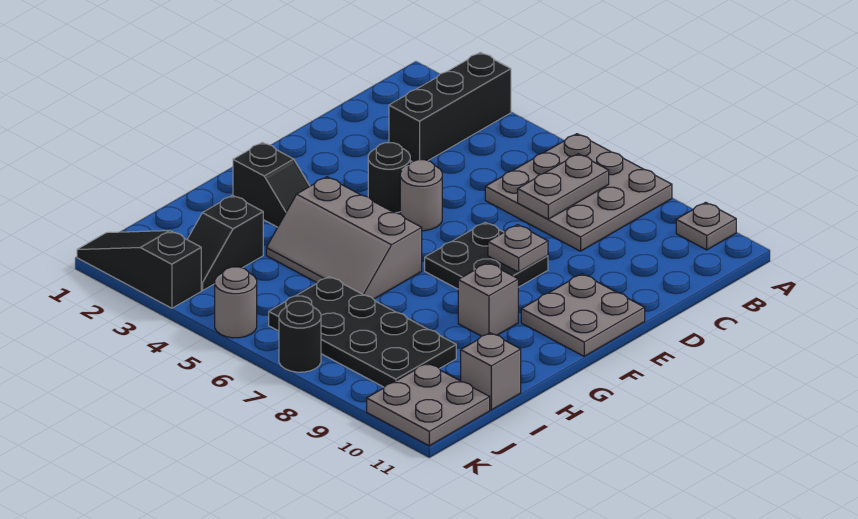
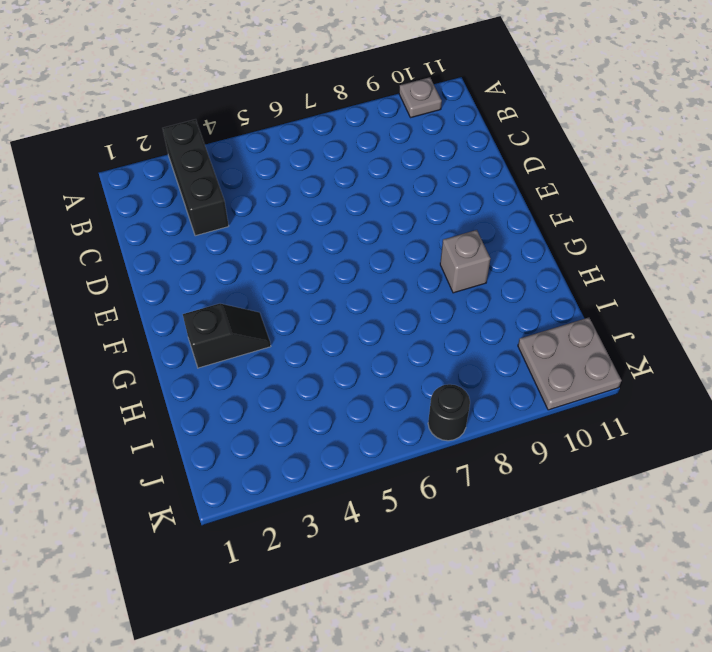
none -> grey 3x3 plate [485,134,672,251]
none -> black 1x1 round brick [368,143,410,213]
none -> grey 1x1 round brick [400,160,442,231]

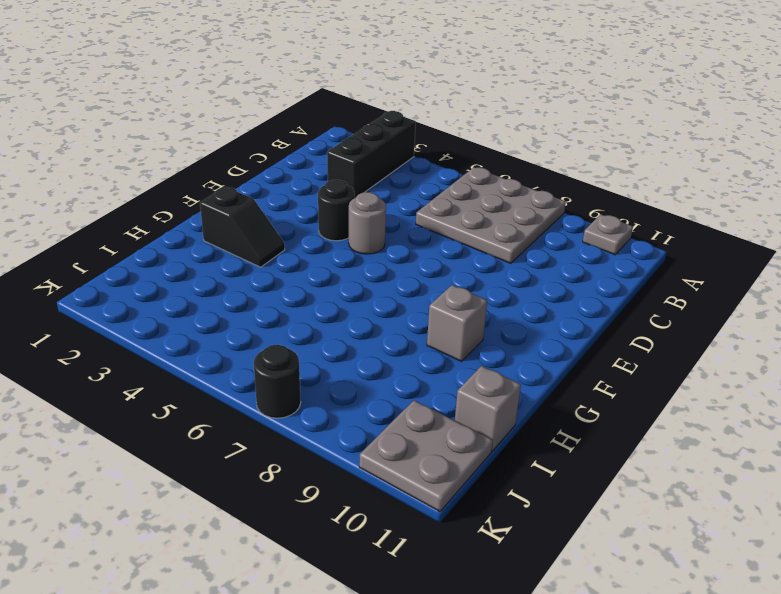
none -> black 2x2 plate [425,222,548,289]
none -> grey 2x2 plate [521,274,645,356]
none -> grey 2x3 slope [266,177,422,299]

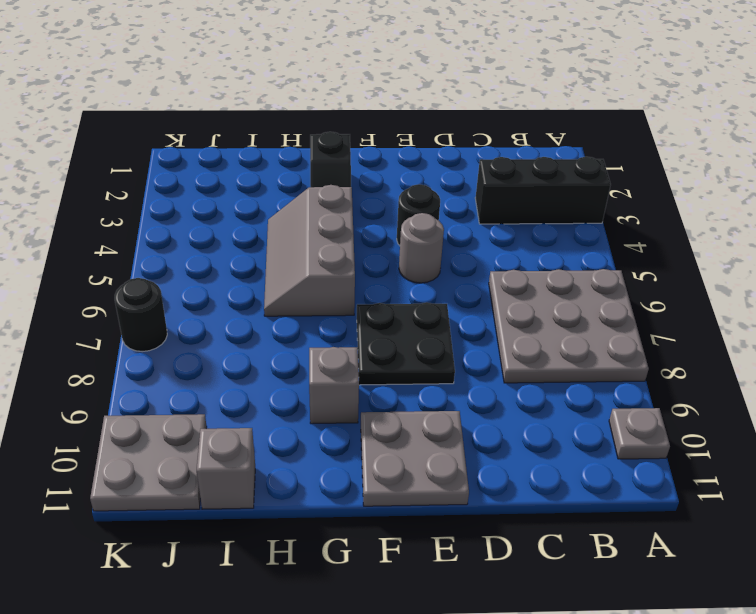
none -> black 1x2 slope [187,195,263,290]
none -> black 2x4 plate [269,277,456,387]
none -> black 1x3 slope [77,231,201,308]

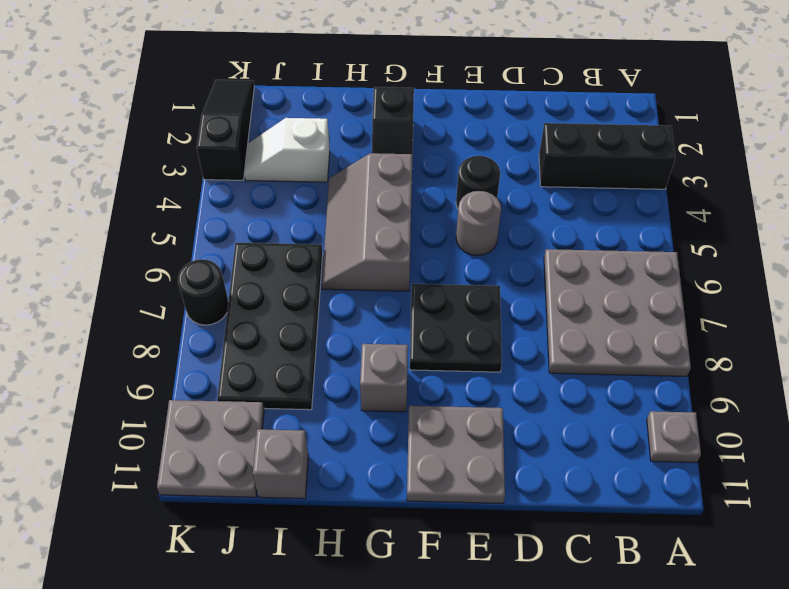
white 1x2 slope [245,118,330,182] -> black 1x2 slope [187,195,263,290]
none -> grey 1x1 round brick [215,267,257,338]
none -> grey 1x2 plate [518,154,609,219]
none -> grey 1x1 plate [488,225,548,272]

